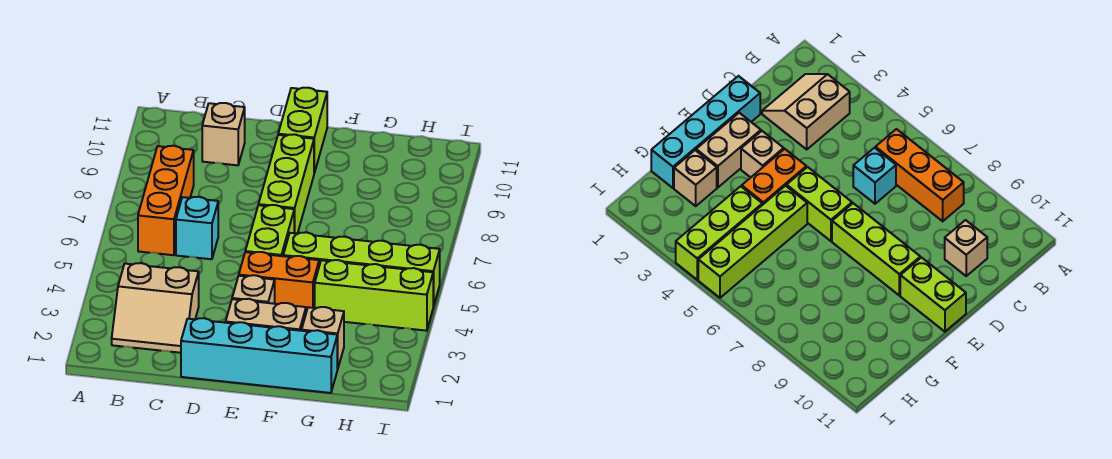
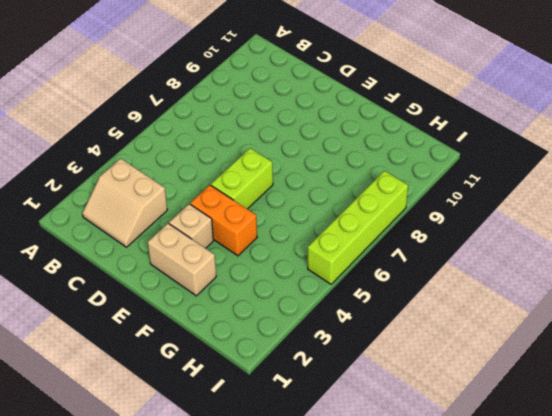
lime 1x4 brick [308,171,408,284] -> lime 1x4 brick turned to [283,232,440,307]
none -> orange 1x3 brick [138,146,194,255]
none -> cyan 1x1 brick [176,197,218,259]
none -> tan 1x1 brick [202,103,245,165]

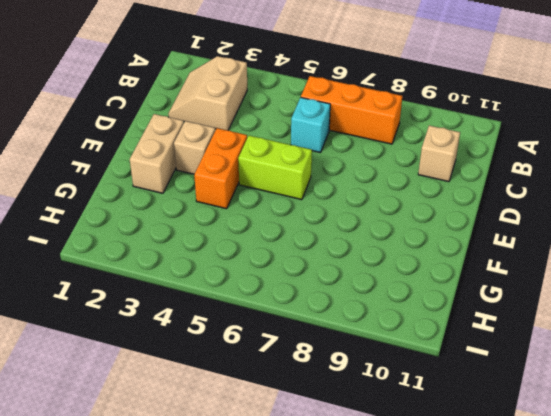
none -> cyan 1x4 brick [181,318,337,393]
none -> lime 1x3 brick [258,134,314,234]
none -> lime 1x2 brick [278,88,327,173]

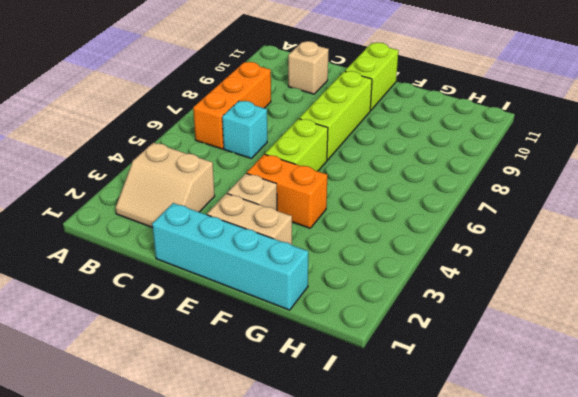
none -> lime 1x4 brick [283,232,440,307]
none -> tan 1x1 brick [302,307,344,369]
none -> lime 1x3 brick [315,260,433,331]

